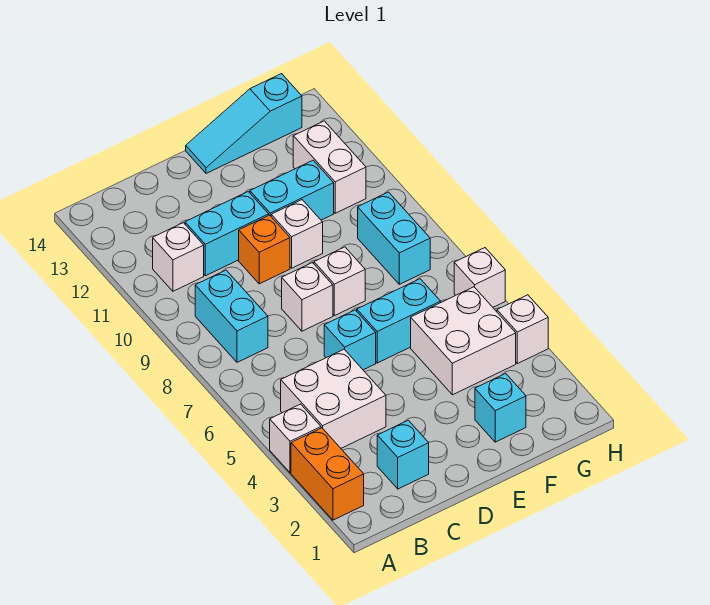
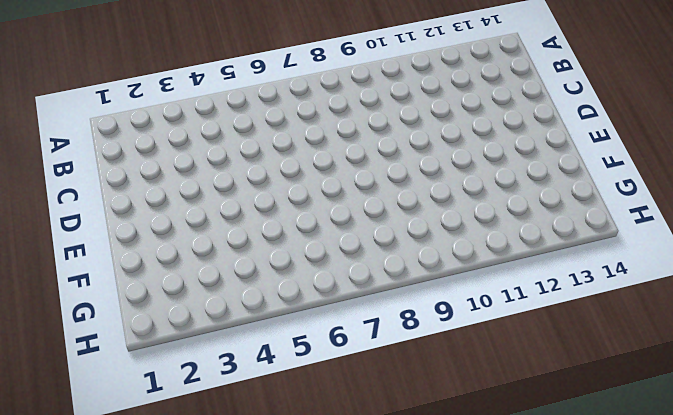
none -> orange 1x2 brick [291,428,364,520]
none -> white 1x1 brick [270,404,321,473]
none -> white 2x2 brick [281,349,386,448]

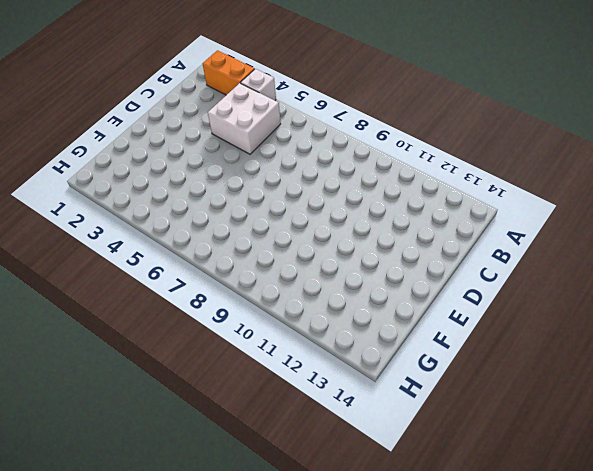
none -> cyan 1x2 brick [195,270,268,362]
none -> white 1x1 brick [153,223,204,291]
none -> cyan 1x1 brick [377,420,429,489]

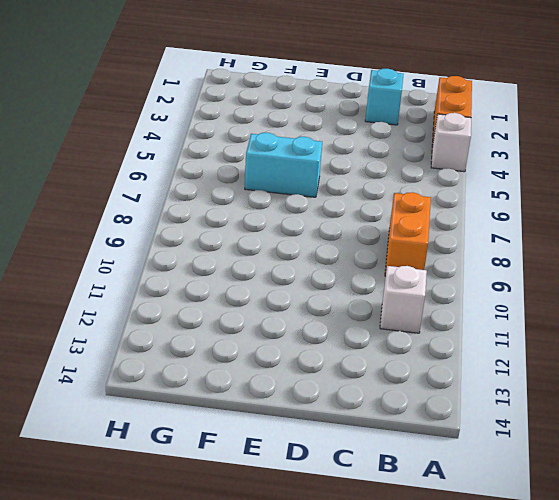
orange 1x2 brick [385,192,431,276] -> cyan 1x2 brick [195,270,268,362]
none -> white 2x2 brick [281,349,386,448]
none -> cyan 1x2 brick [185,192,269,276]
none -> cyan 1x1 brick [324,310,376,370]

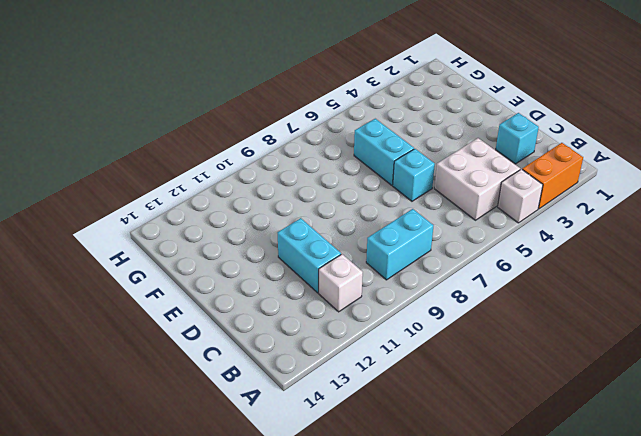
none -> white 1x1 brick [282,263,333,331]
none -> orange 1x1 brick [239,215,290,284]
none -> white 1x1 brick [314,247,365,316]

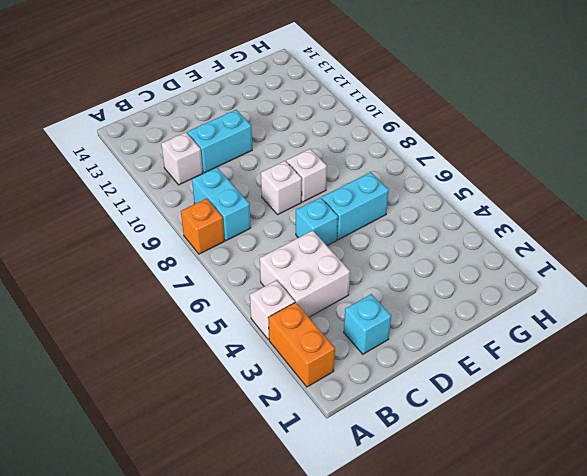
orange 1x1 brick [181,199,224,254] -> orange 1x1 brick moved to [239,215,290,284]
none -> white 1x1 brick [271,200,323,268]
none -> cyan 1x2 brick [250,160,334,220]
none -> cyan 1x3 slope [186,74,302,173]

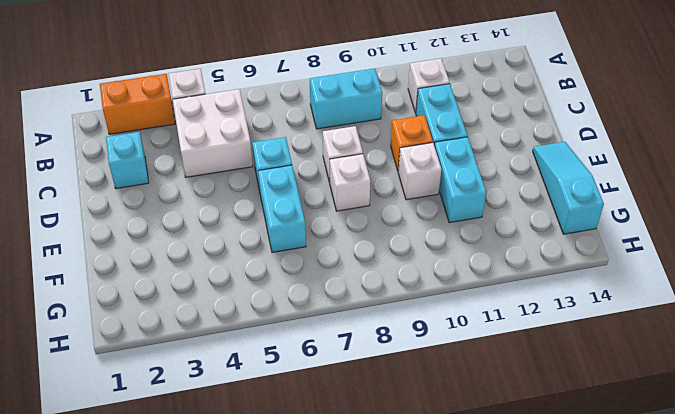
none -> cyan 1x1 brick [475,373,526,442]
none -> white 2x2 brick [411,287,516,395]
none -> cyan 1x2 brick [358,192,430,284]

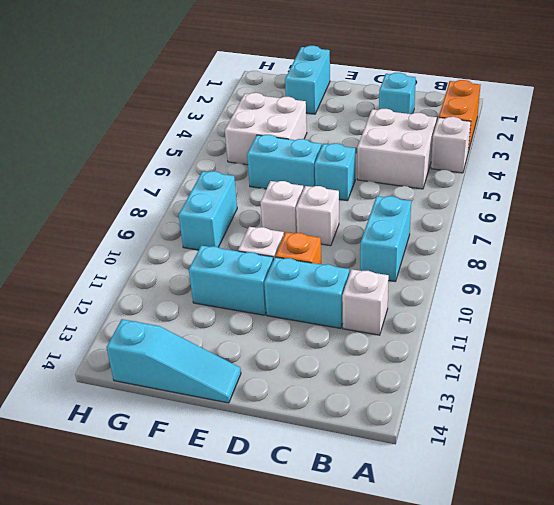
cyan 1x2 brick [285,46,330,114] -> cyan 1x1 brick [475,373,526,442]
none -> white 1x2 brick [293,121,366,213]
none -> white 1x1 brick [497,295,548,364]
none -> white 1x1 brick [454,248,505,307]

